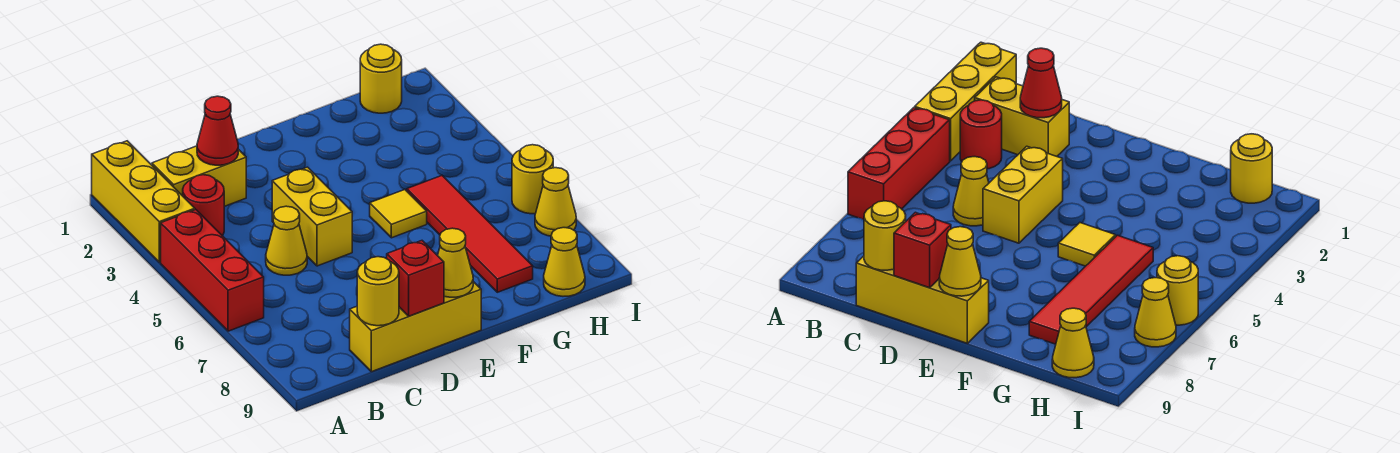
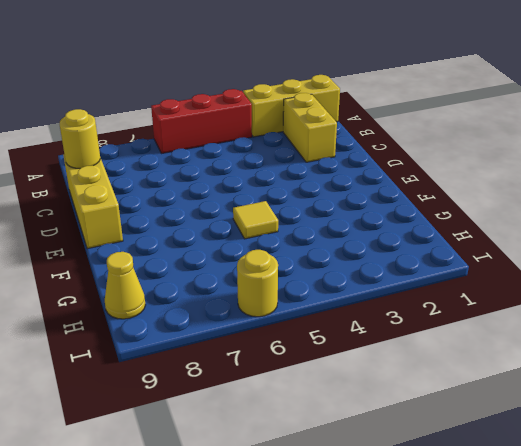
none -> red 1x1 round brick [183,175,224,236]
none -> yellow 1x1 cone [266,206,307,275]
none -> yellow 1x2 brick [272,167,352,266]

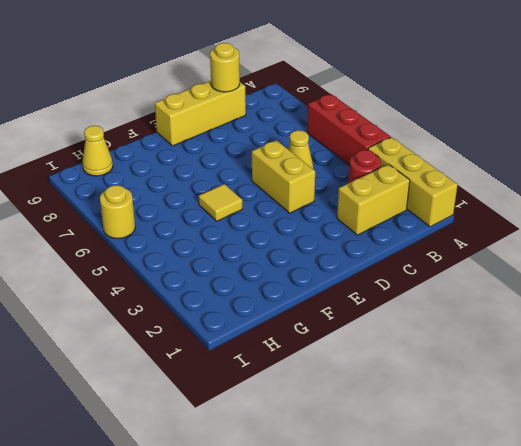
none -> red 1x4 tile [407,175,533,292]
none -> yellow 1x1 round brick [360,44,402,113]
none -> yellow 1x1 cone [535,168,576,236]

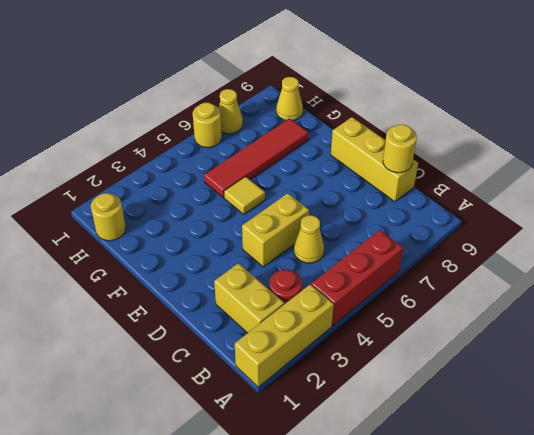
none -> red 1x1 cone [197,96,238,165]
none -> red 1x1 brick [387,241,444,316]
none -> yellow 1x1 cone [438,228,473,297]

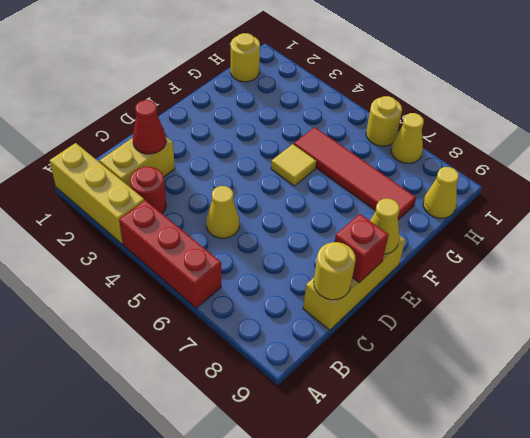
none -> yellow 1x2 brick [272,167,352,266]

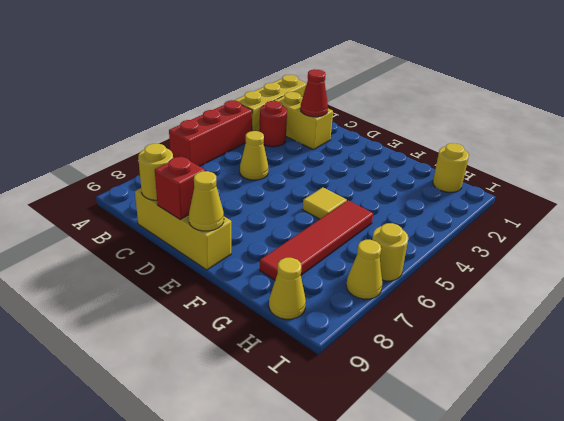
none -> yellow 1x2 brick [272,167,352,266]

